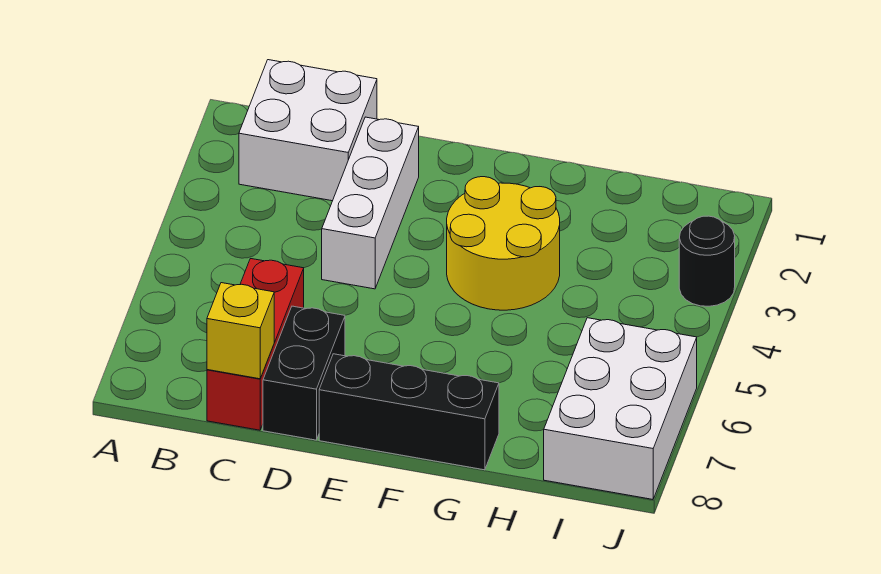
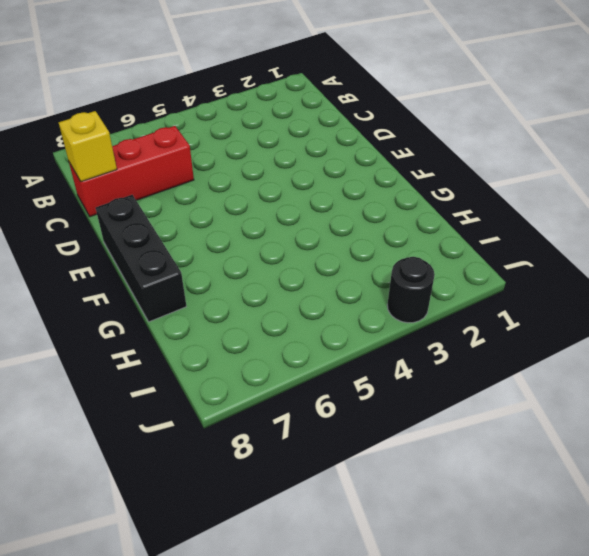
none -> white 2x2 brick [239,60,377,201]
none -> white 1x3 brick [322,117,419,289]

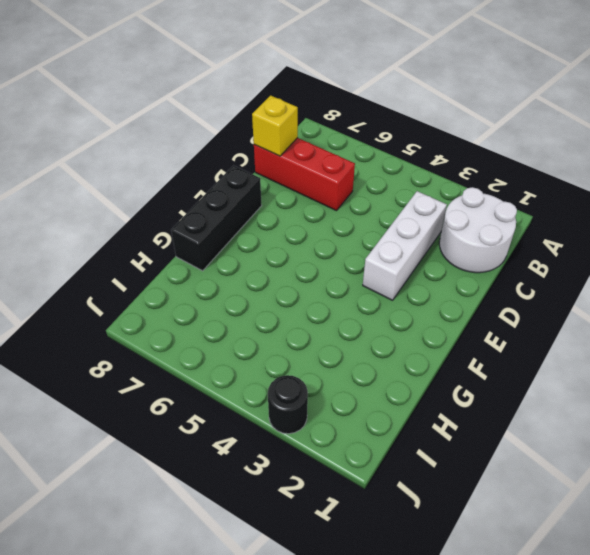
white 2x2 round brick [439,187,517,273] -> white 2x2 brick [239,60,377,201]
white 1x3 brick [363,191,447,300] -> white 1x3 brick turned to [322,117,419,289]
none -> black 1x2 brick [263,306,345,440]
none -> yellow 2x2 round brick [447,177,560,310]

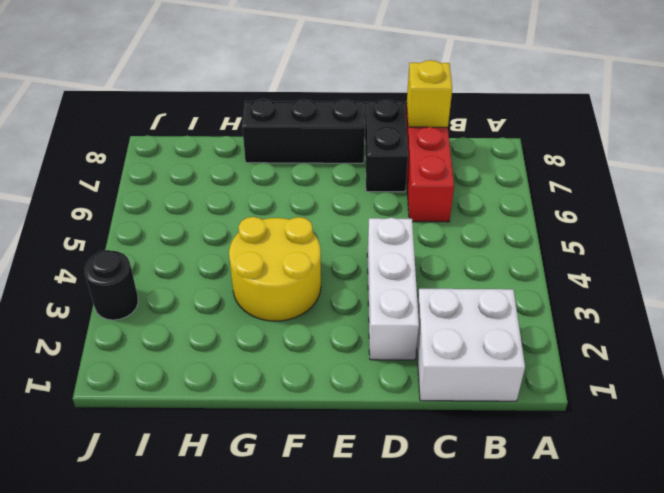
none -> white 2x3 brick [544,318,697,499]

